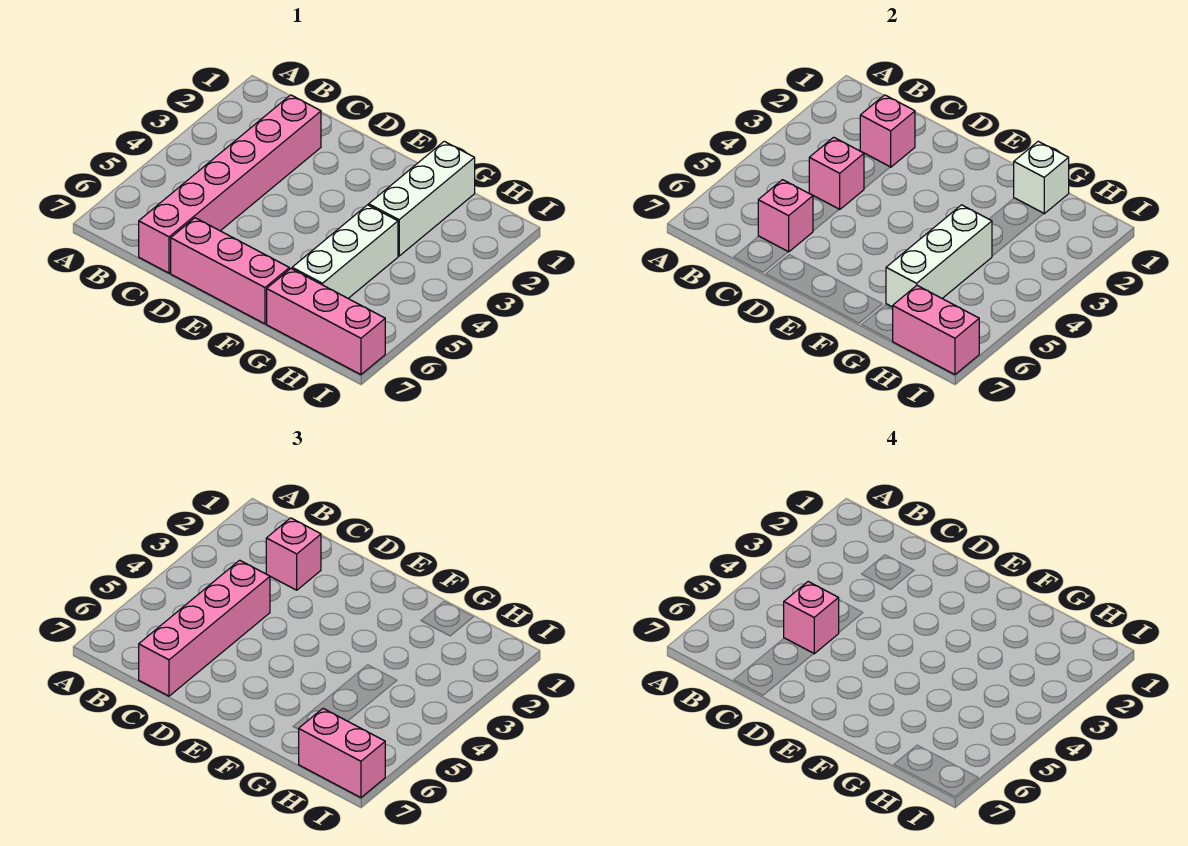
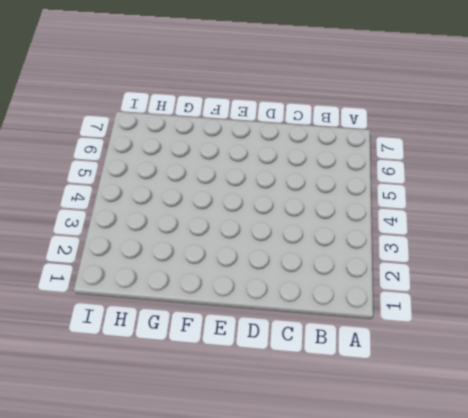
none -> pink 1x6 brick [139,95,321,273]
none -> pink 1x3 brick [171,218,289,324]
none -> white 1x3 brick [369,141,475,256]

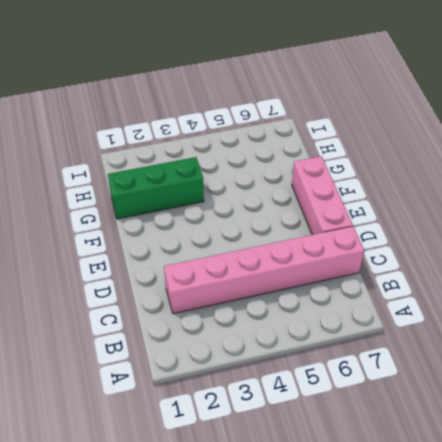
green 1x3 brick [108,157,204,219] -> white 1x3 brick [369,141,475,256]
none -> white 1x3 brick [292,205,398,298]
none -> pink 1x3 brick [267,269,385,375]
none -> pink 1x1 brick [860,95,915,167]

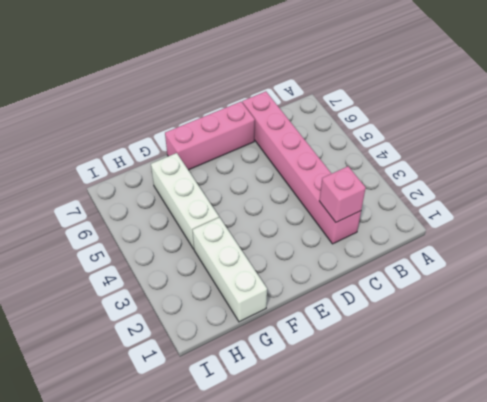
none -> pink 1x3 brick [267,269,385,375]
none -> pink 1x1 brick [809,137,864,210]
none -> pink 1x1 brick [758,180,813,252]

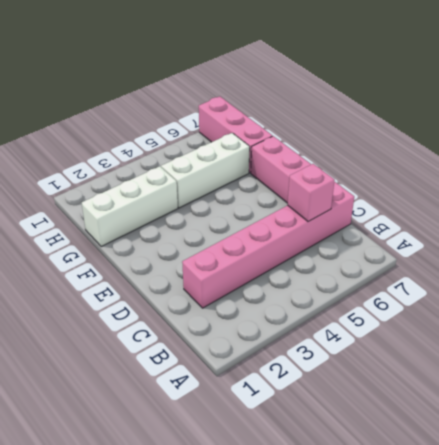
none -> pink 1x1 brick [860,95,915,167]
none -> pink 1x1 brick [809,137,864,210]
none -> white 1x1 brick [1014,141,1069,214]

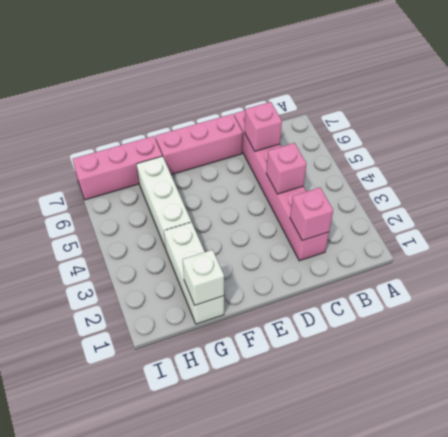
none -> white 1x3 brick [886,205,992,307]
none -> pink 1x2 brick [893,286,979,375]
none -> pink 1x1 brick [266,518,321,590]

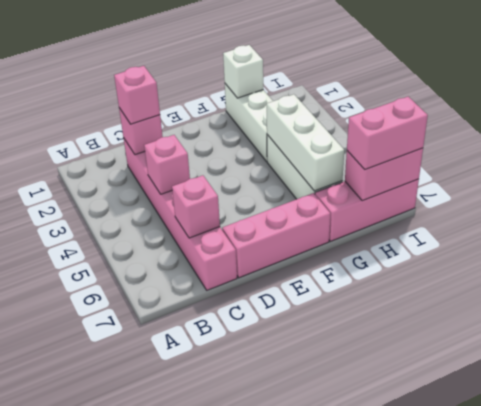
none -> pink 1x4 brick [139,560,270,696]
none -> pink 1x1 brick [784,582,839,654]

